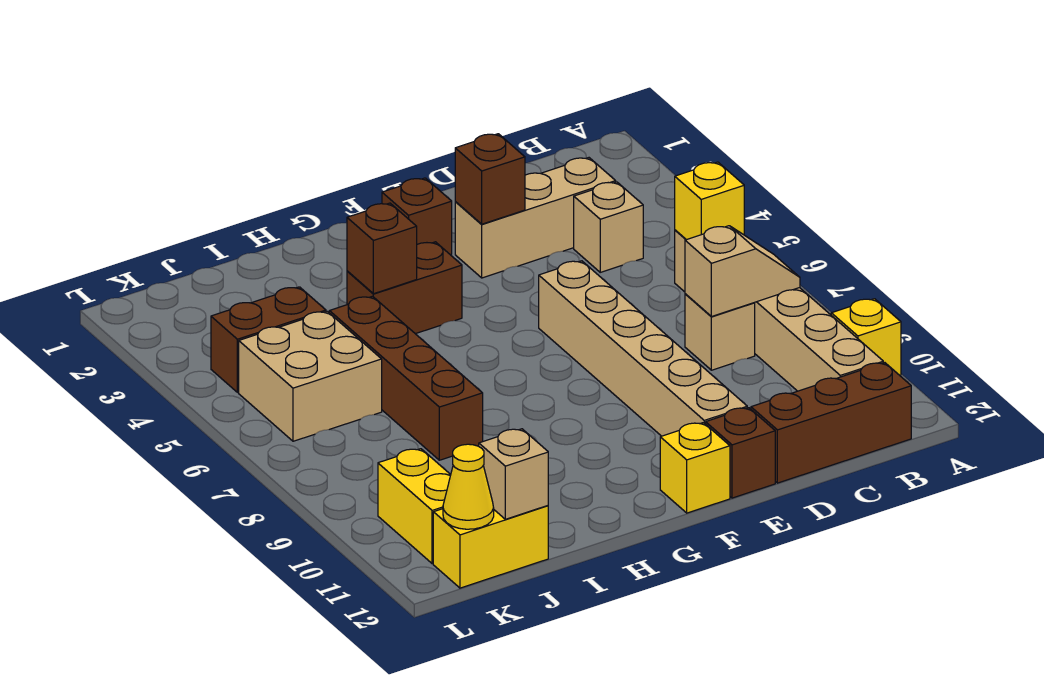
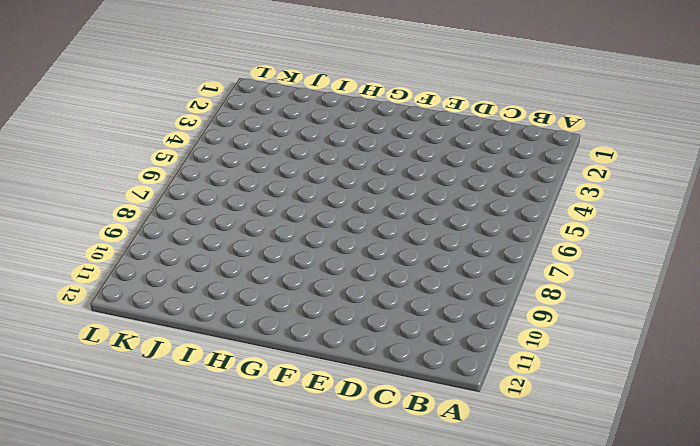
none -> yellow 1x1 brick [831,299,901,375]
none -> tan 1x6 brick [675,230,883,391]
none -> brown 1x3 brick [751,363,911,483]

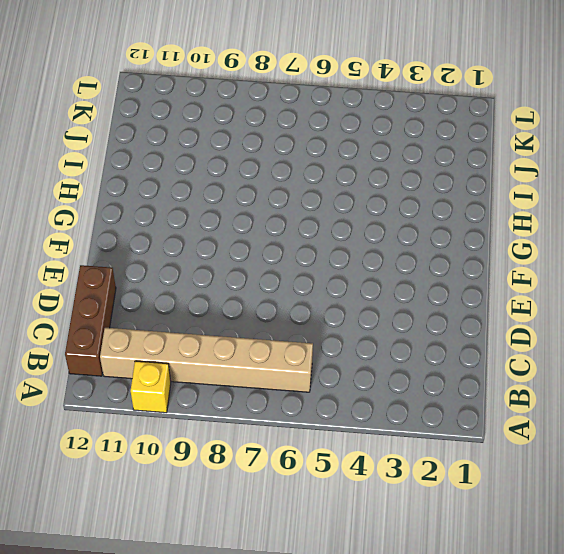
none -> tan 1x3 brick [455,158,616,278]
none -> tan 1x1 brick [574,182,643,272]
none -> tan 1x1 brick [685,294,755,370]

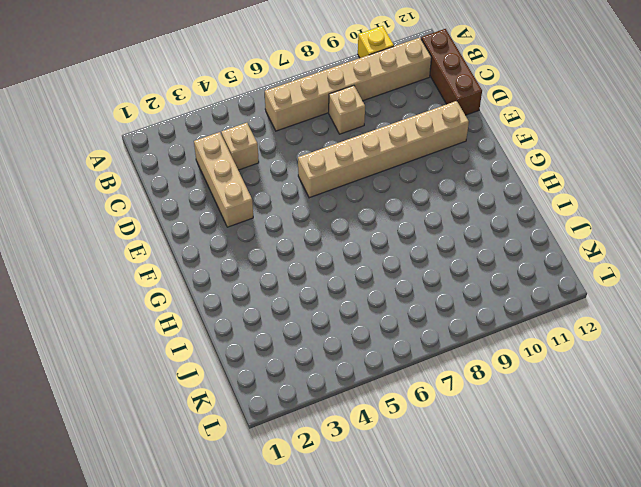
none -> brown 1x1 brick [706,408,775,498]
none -> brown 1x1 brick [382,178,452,255]
none -> yellow 1x1 brick [660,423,730,513]

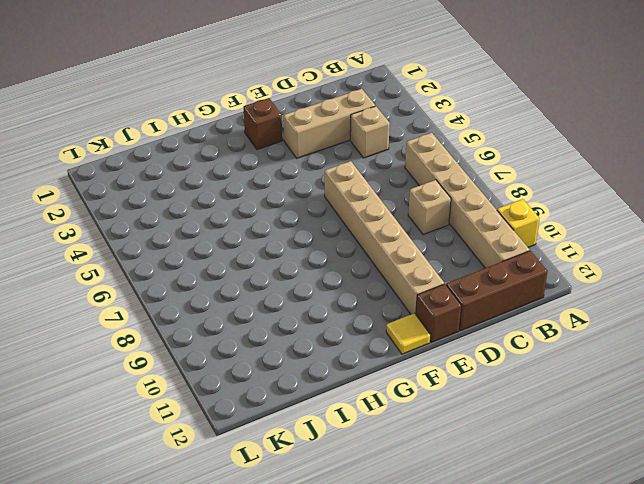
yellow 1x1 tile [386,313,431,354] -> yellow 1x1 brick [660,423,730,513]
none -> brown 1x2 brick [347,242,462,334]
none -> brown 1x4 brick [329,296,483,460]
none -> brown 1x2 brick [211,287,326,392]

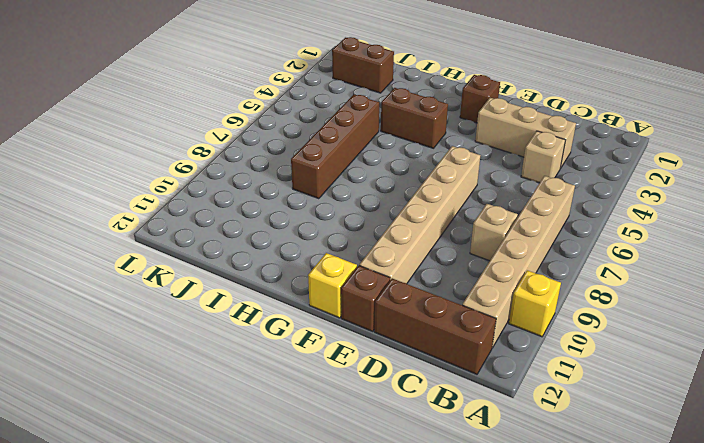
brown 1x2 brick [332,37,394,93] -> brown 1x2 brick moved to [211,287,326,392]
none -> tan 2x2 brick [239,311,382,441]
none -> yellow 1x2 brick [433,506,548,588]
none -> yellow 1x2 brick [378,449,451,564]

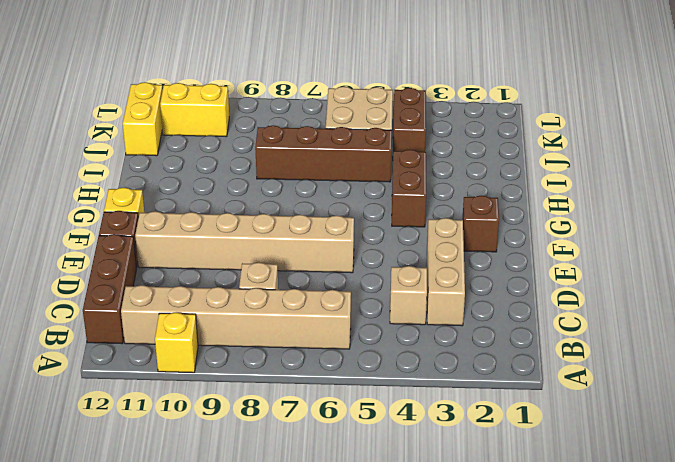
none -> yellow 1x1 brick [675,162,744,240]
none -> tan 1x2 slope [685,226,800,317]
none -> brown 1x1 brick [455,134,525,224]

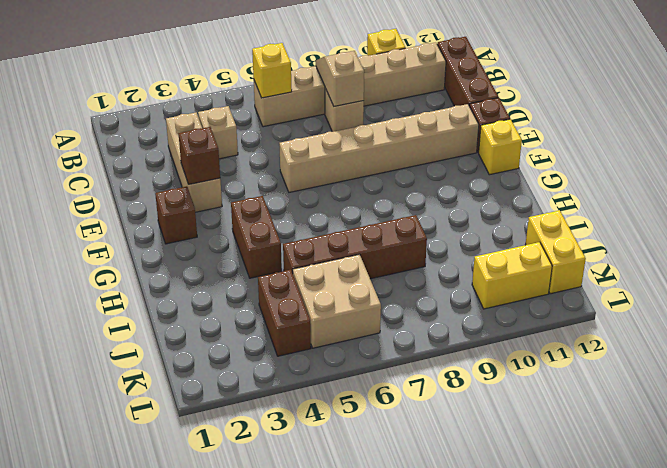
none -> brown 1x1 brick [347,203,417,294]
none -> tan 1x1 brick [479,429,548,519]
none -> yellow 1x1 cone [443,444,494,529]

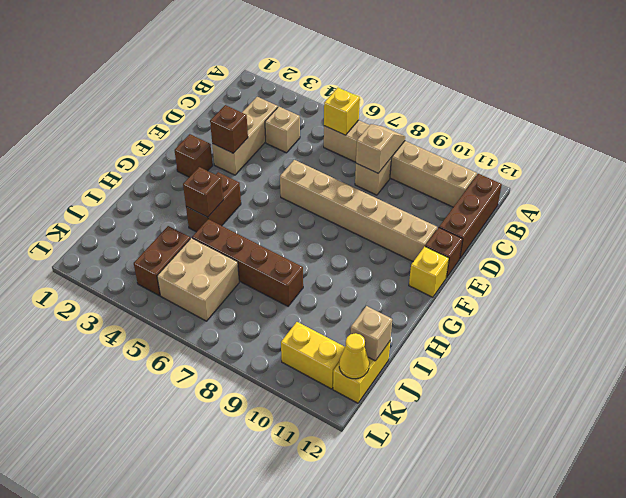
none -> yellow 1x1 brick [831,299,901,375]

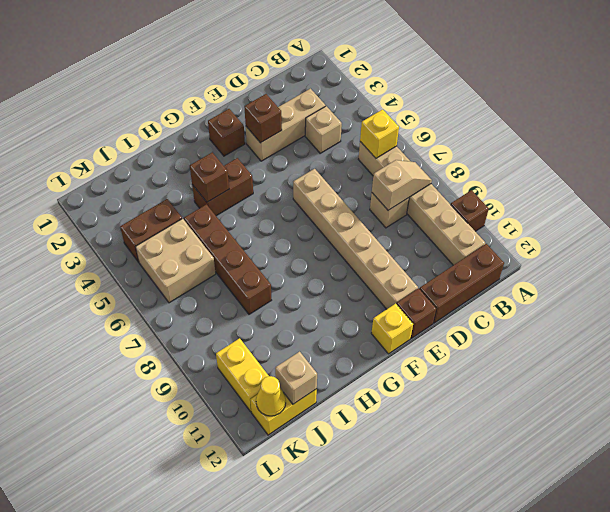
brown 1x1 brick [451,190,489,231] -> yellow 1x1 brick [831,299,901,375]

